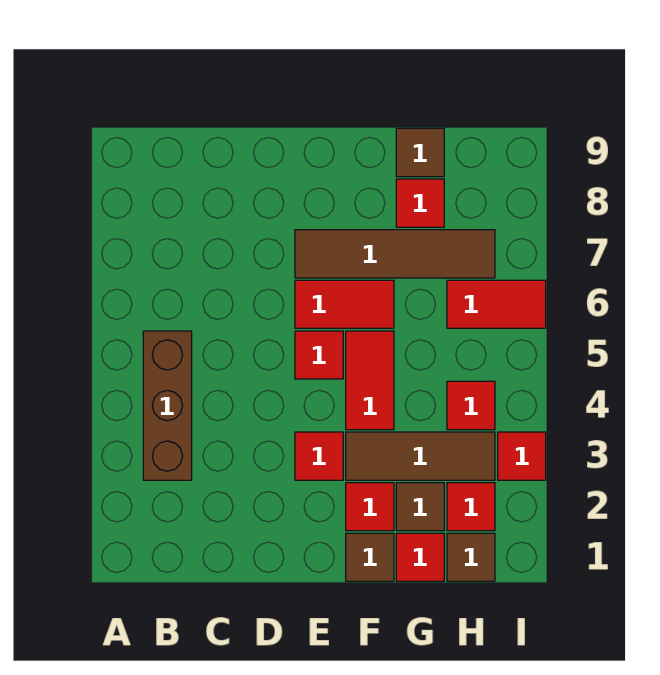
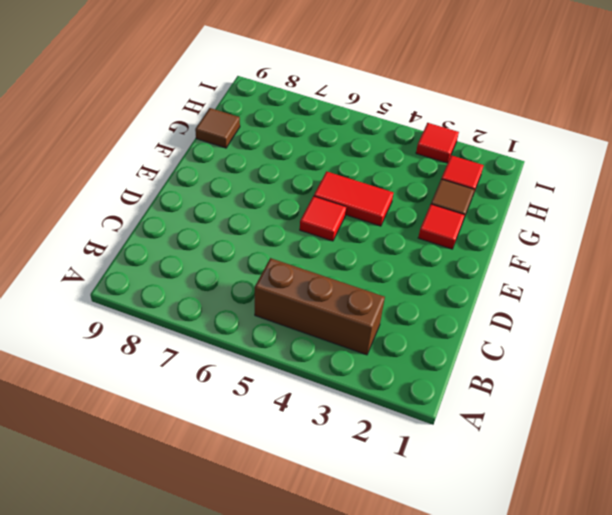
none -> red 1x1 tile [295,432,343,480]
none -> red 1x2 tile [295,280,394,328]
none -> brown 1x4 tile [295,230,495,278]

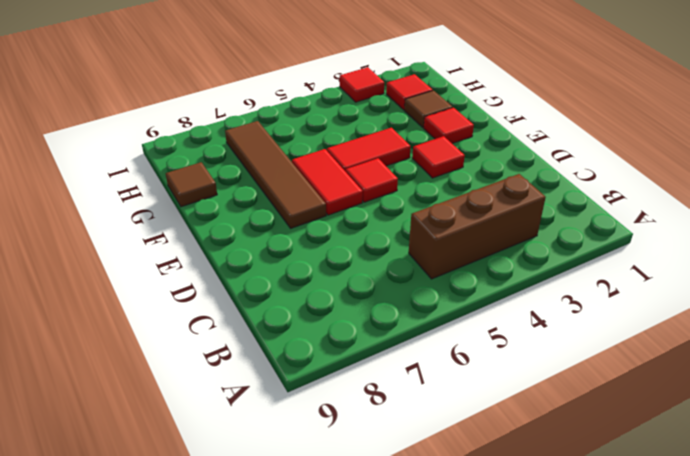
none -> brown 1x1 tile [346,533,394,581]
none -> brown 1x3 tile [346,432,495,480]
none -> red 1x1 tile [396,533,444,581]

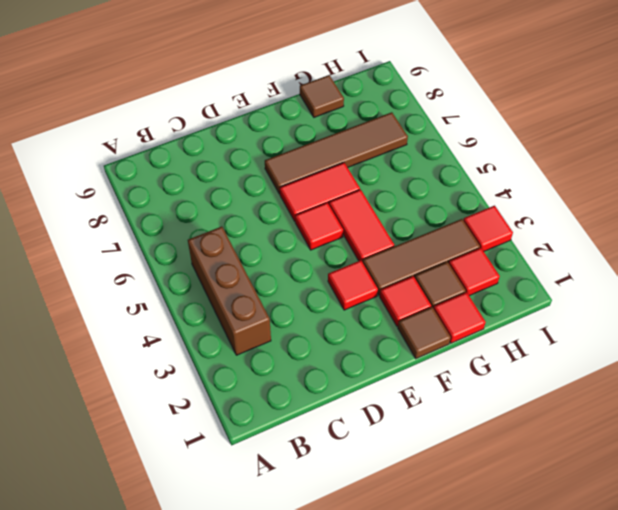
none -> red 1x1 tile [396,179,444,227]
none -> brown 1x1 tile [447,533,495,581]
none -> red 1x1 tile [447,381,495,430]

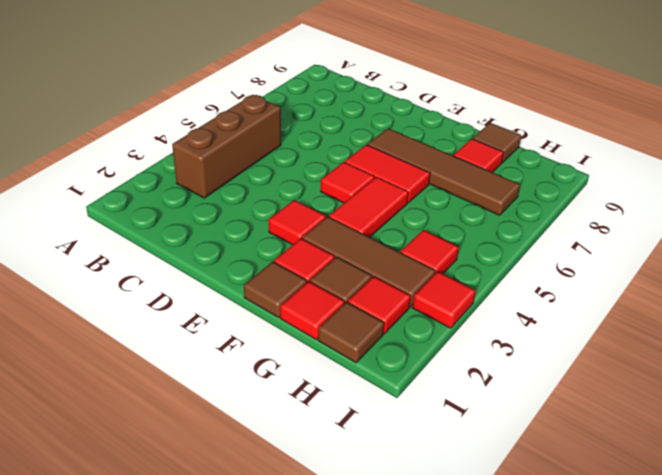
none -> red 1x2 tile [447,280,546,328]

